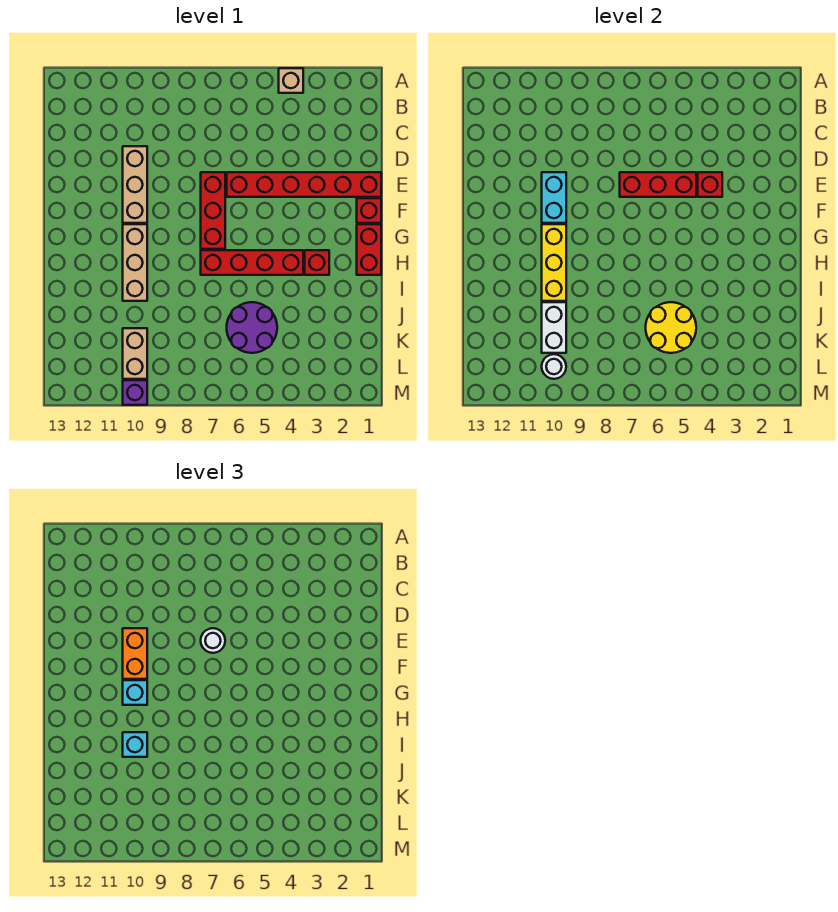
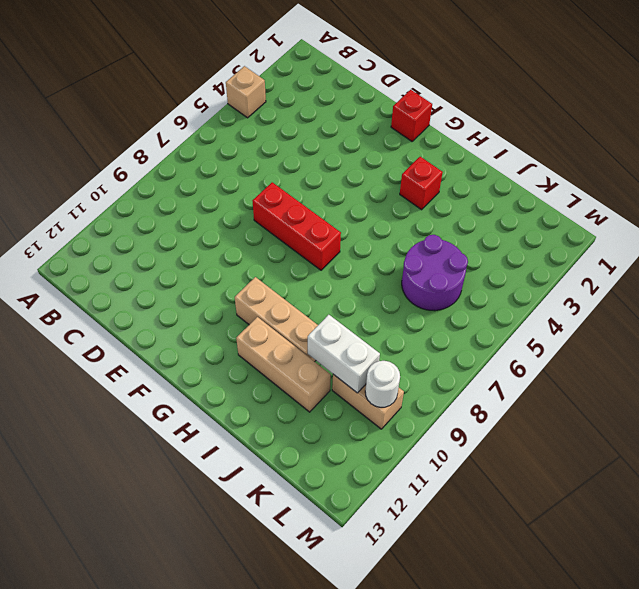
tan 1x3 brick [236,317,331,412] -> tan 1x3 brick moved to [123,146,147,223]
none -> red 1x6 brick [227,172,381,197]
none -> red 1x2 brick [357,224,381,275]
none -> red 1x4 brick [201,250,303,275]

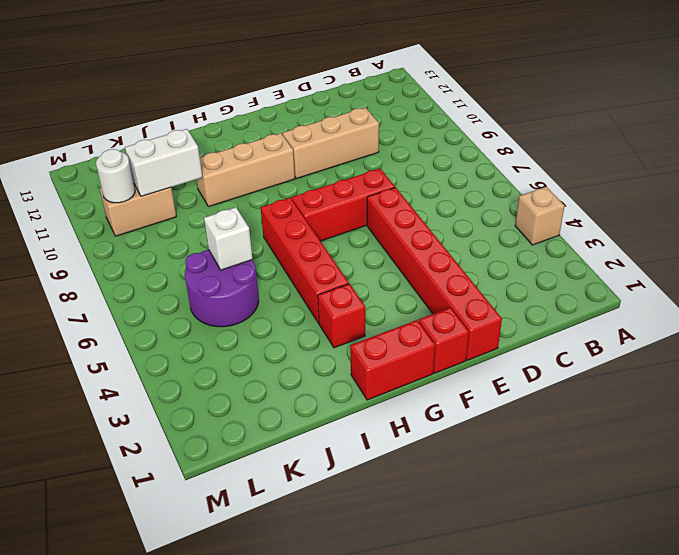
white 1x1 brick [204,207,253,270] -> yellow 2x2 round brick [646,302,696,353]
none -> purple 1x1 brick [123,380,147,405]
none -> red 1x1 brick [698,172,722,197]
none -> red 1x3 brick [620,172,696,197]

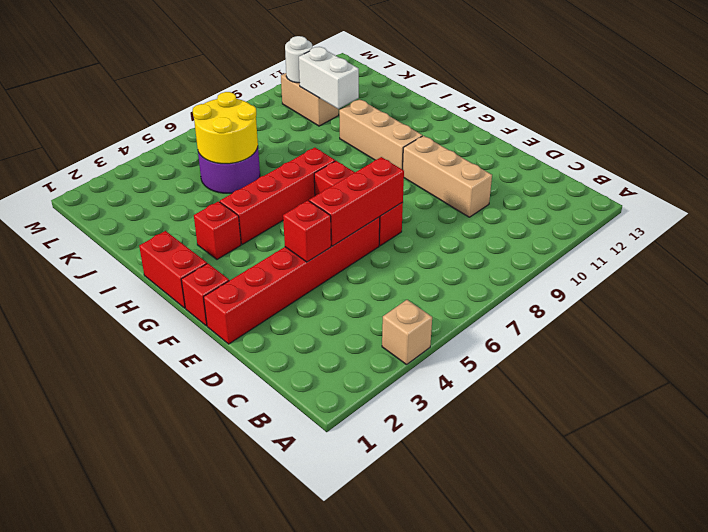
none -> purple 1x1 brick [123,380,147,405]
none -> cyan 1x2 brick [542,172,566,223]
none -> yellow 1x3 brick [542,224,566,301]

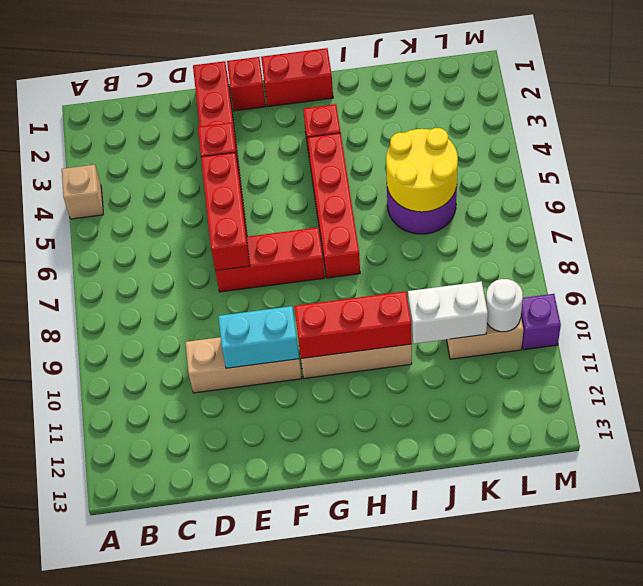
red 1x3 brick [294,291,412,359] -> yellow 1x3 brick [542,224,566,301]
none -> white 1x1 round brick [201,628,225,653]
none -> orange 1x2 brick [123,628,147,679]
none -> cyan 1x1 brick [123,680,147,705]

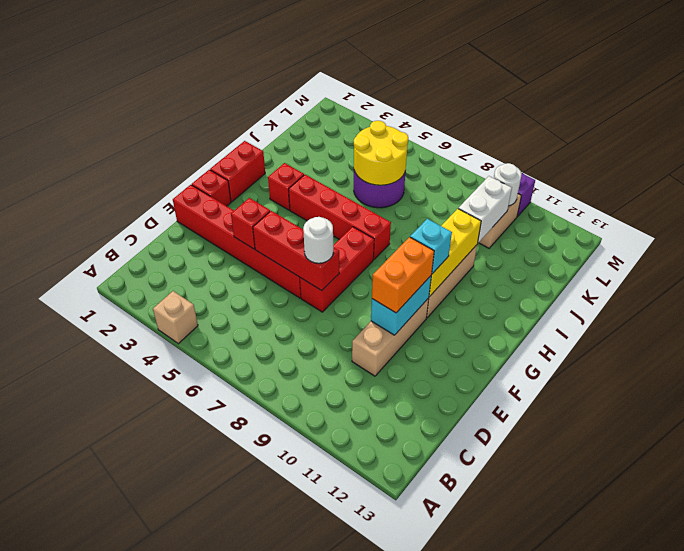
none -> cyan 1x1 brick [123,732,147,757]

